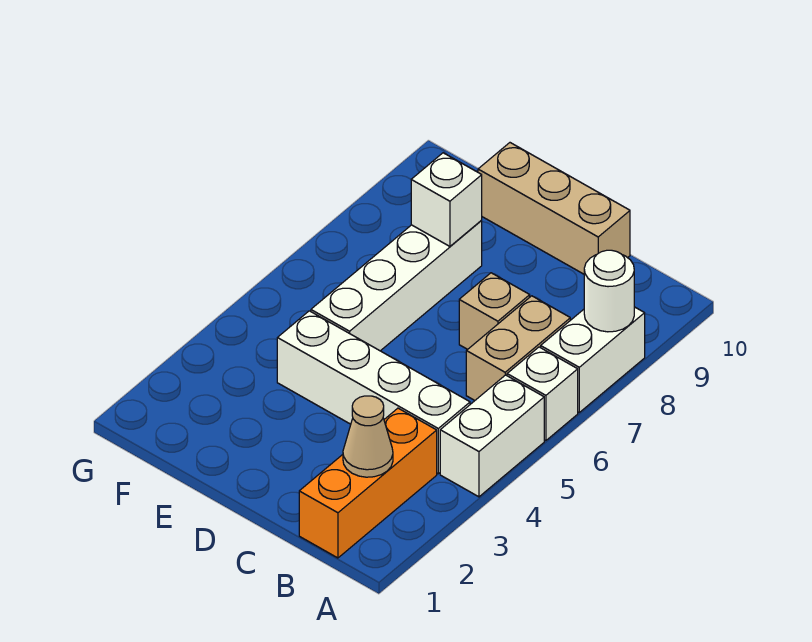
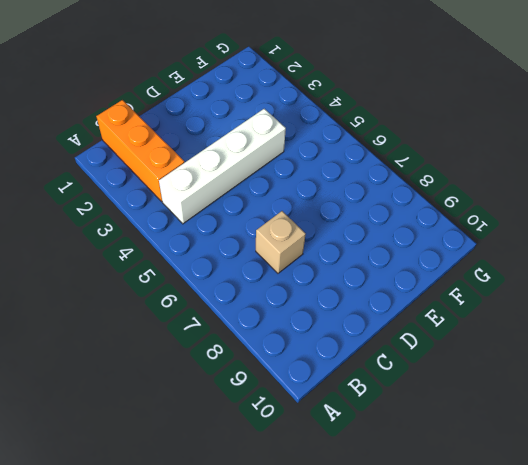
none -> white 1x2 brick [440,375,544,497]
none -> white 1x1 brick [507,347,578,441]
none -> white 1x2 brick [541,307,645,412]

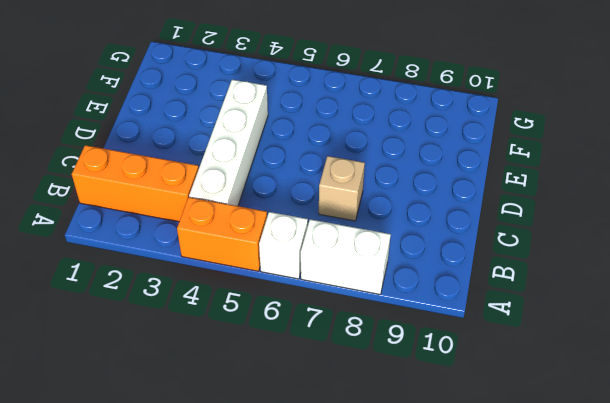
orange 1x2 brick [177,197,267,271] -> white 1x2 brick [440,375,544,497]
none -> tan 1x2 brick [466,296,570,400]
none -> tan 1x3 brick [478,143,630,274]
none -> white 1x4 brick [311,220,482,351]

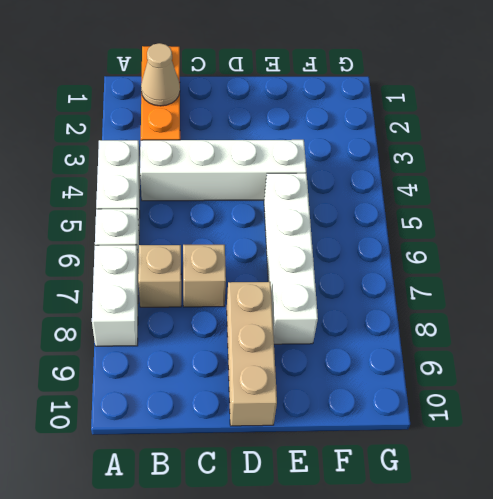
tan 1x1 brick [138,245,181,307] -> tan 1x2 brick [466,296,570,400]
tan 1x3 brick [227,282,277,426] -> tan 1x3 brick turned to [478,143,630,274]
none -> white 1x1 round brick [584,250,634,332]
none -> white 1x1 brick [411,153,482,246]

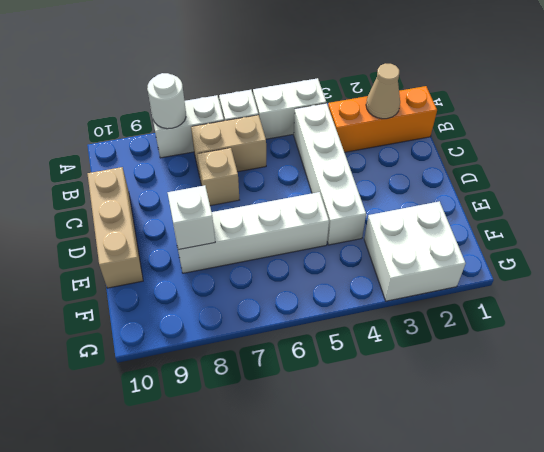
white 2x2 brick [364,201,466,301] -> none

